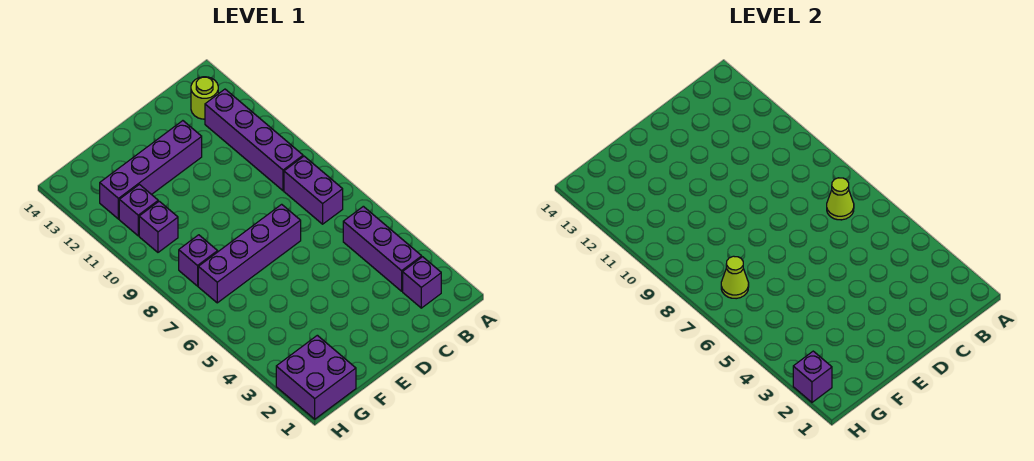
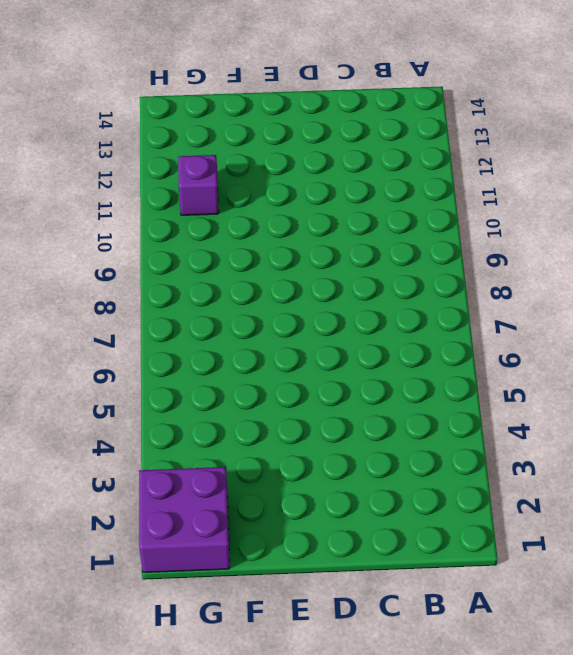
none -> purple 1x1 brick [403,257,441,308]
none -> purple 1x3 brick [343,206,422,291]
none -> purple 1x2 brick [284,156,343,224]

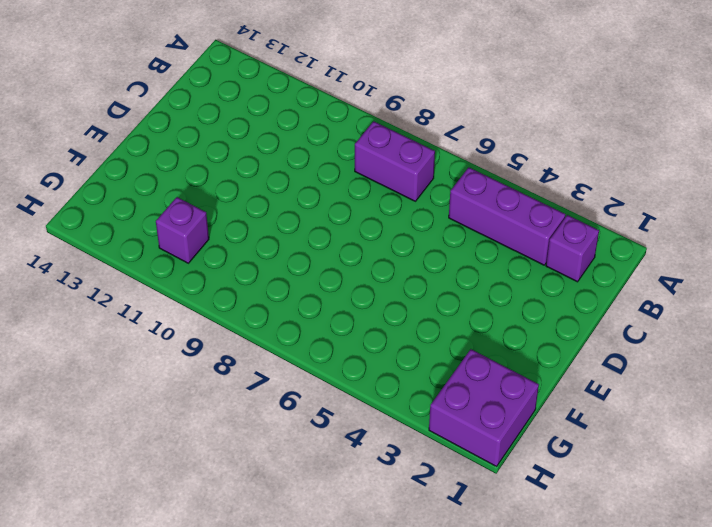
none -> purple 1x4 brick [205,89,303,191]
none -> lime 1x1 round brick [191,77,218,119]
none -> purple 1x4 brick [198,204,301,303]

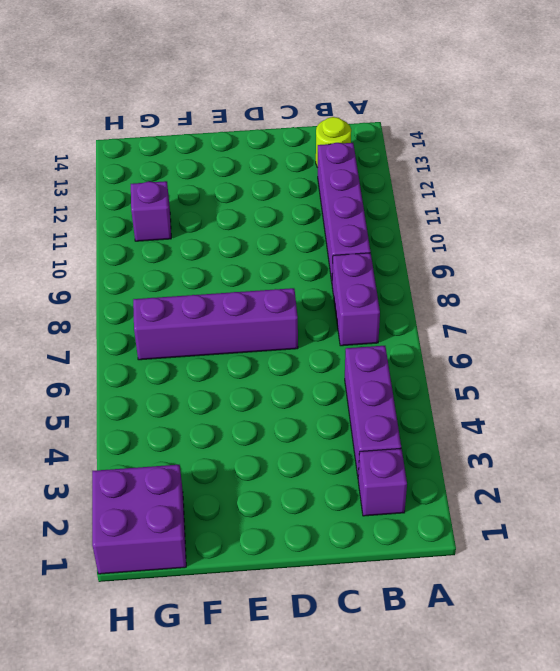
none -> purple 1x4 brick [100,121,202,219]
none -> purple 1x1 brick [179,235,218,286]
none -> purple 1x1 brick [139,201,178,252]

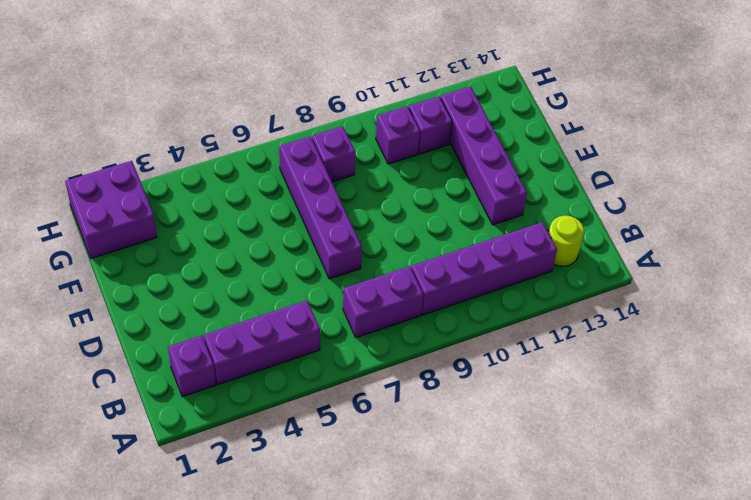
none -> lime 1x1 cone [827,178,854,220]
none -> lime 1x1 cone [721,256,749,299]
none -> purple 1x1 brick [793,351,832,402]

